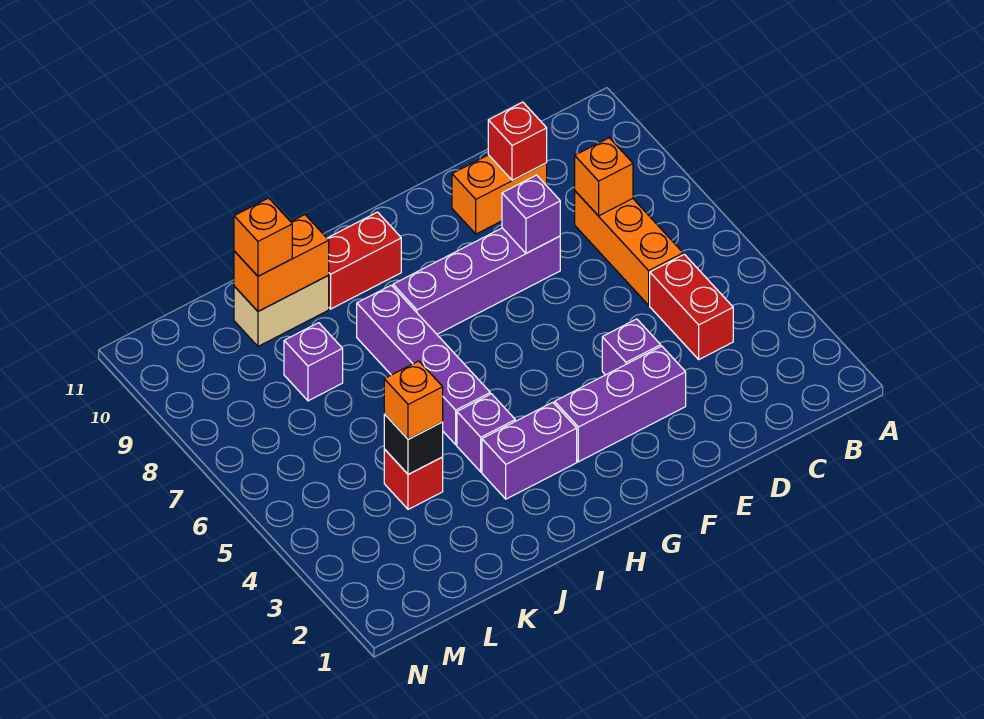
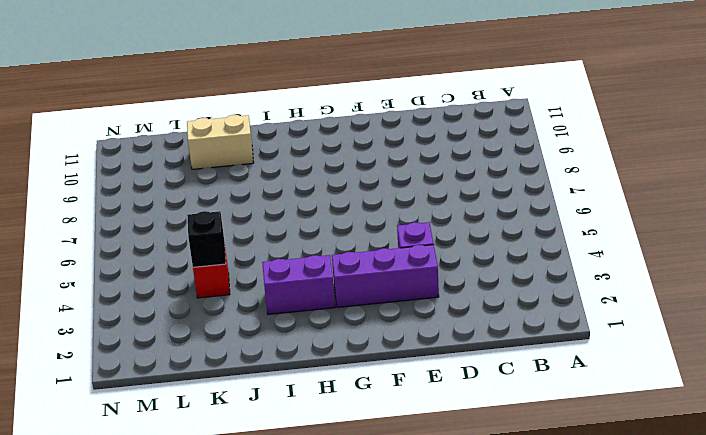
none -> red 1x2 brick [650,254,733,359]
none -> orange 1x3 brick [575,191,683,305]
none -> orange 1x2 brick [452,155,547,234]

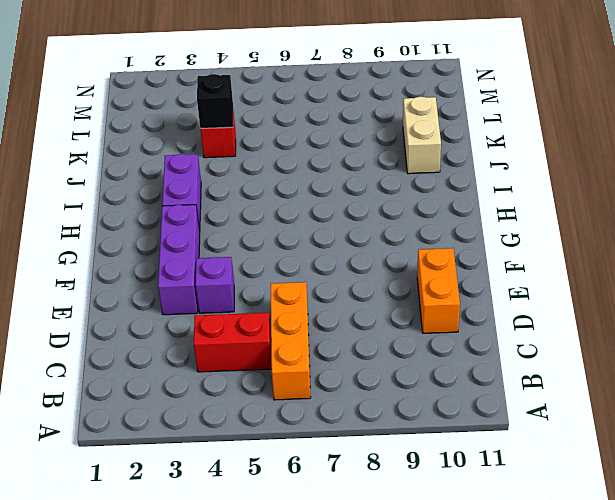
orange 1x3 brick [271,282,311,400] -> orange 1x3 brick turned to [575,191,683,305]
none -> purple 1x4 brick [393,228,560,334]
none -> red 1x2 brick [327,212,401,309]
none -> purple 1x1 brick [457,394,515,472]

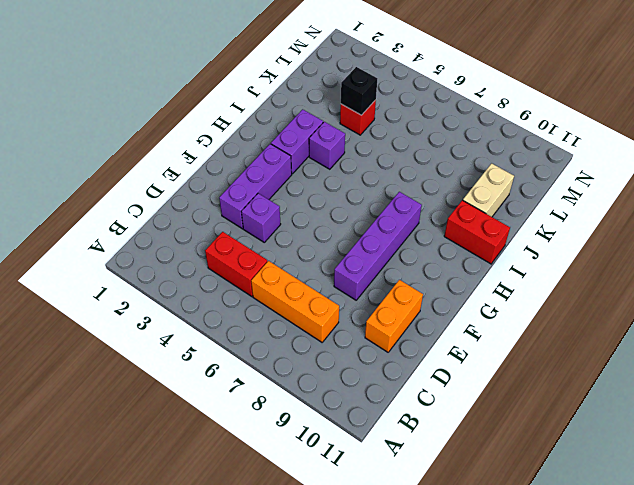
red 1x2 brick [444,200,510,264] -> red 1x2 brick turned to [327,212,401,309]
none -> purple 1x4 brick [357,285,490,445]
none -> purple 1x1 brick [284,323,343,401]
none -> orange 1x1 brick [575,138,633,216]

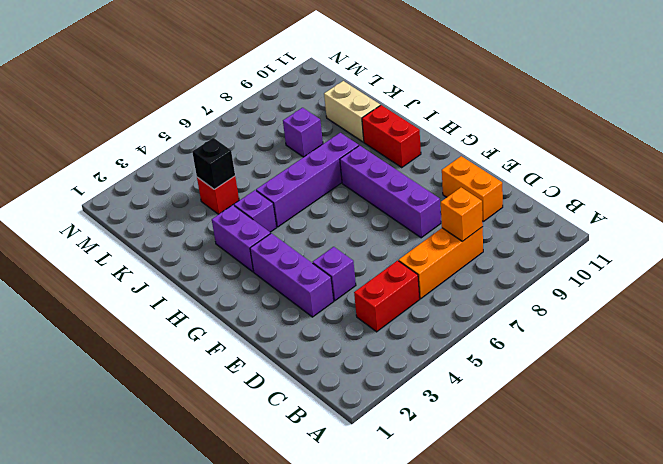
none -> red 1x1 brick [488,102,547,180]
none -> purple 1x1 brick [502,175,560,253]
none -> orange 1x2 brick [234,215,329,311]

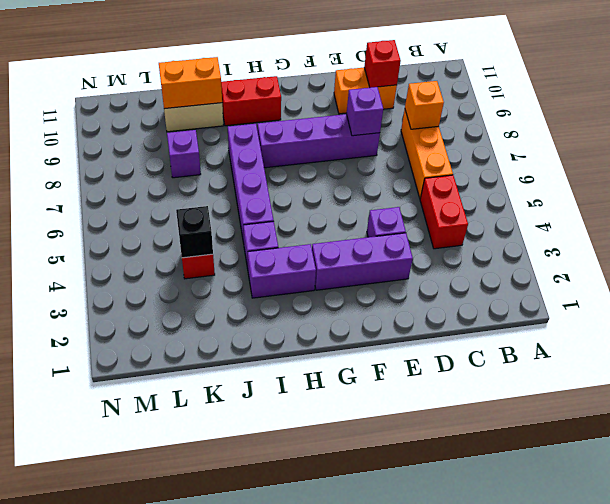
none -> orange 1x1 brick [384,361,443,439]
none -> orange 1x1 brick [234,198,292,276]

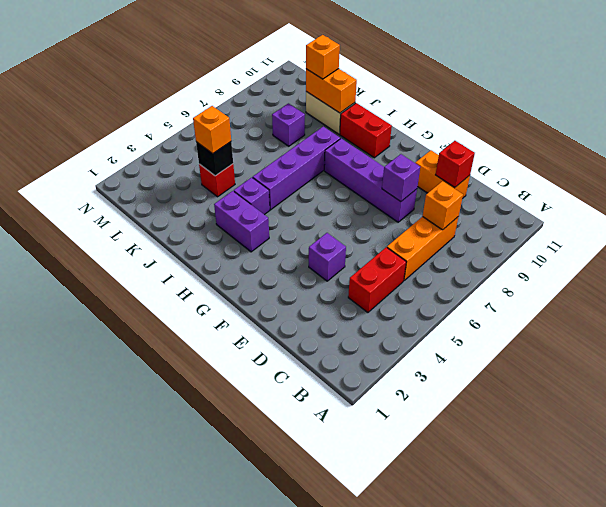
none -> purple 1x3 brick [555,346,686,462]

